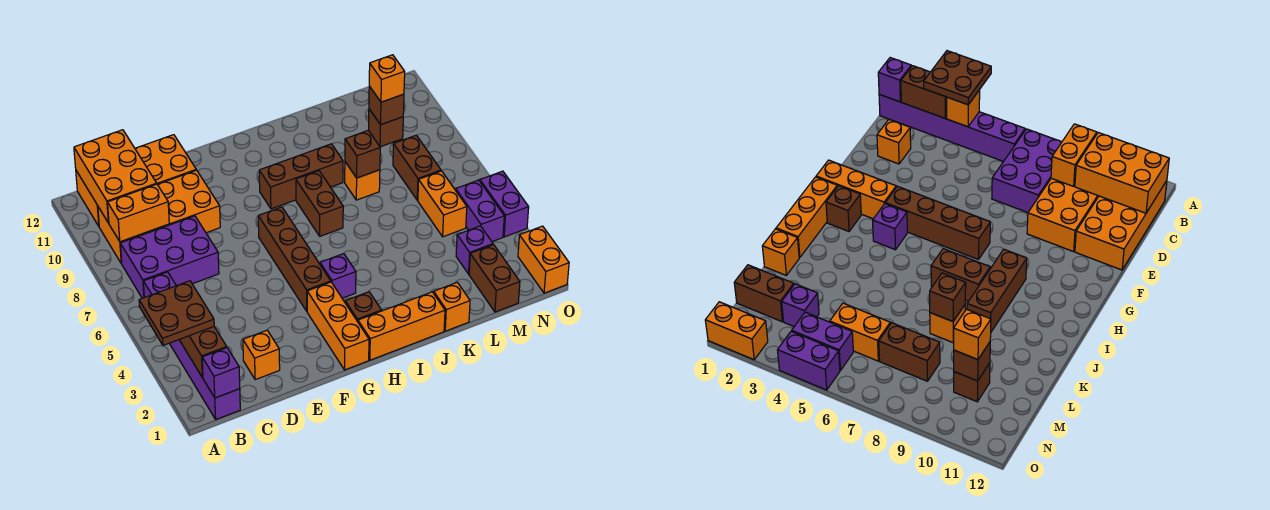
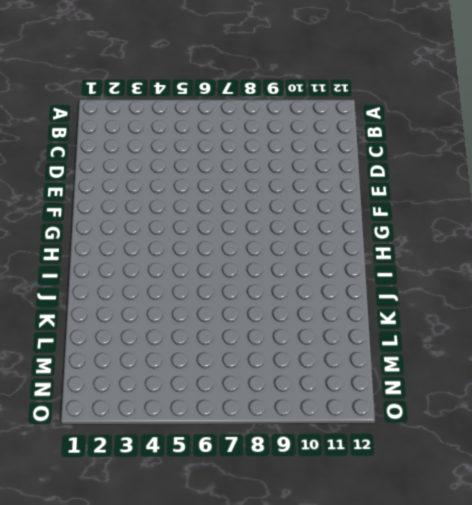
none -> purple 1x6 brick [143,272,240,419]
none -> purple 2x3 brick [120,216,219,298]
none -> orange 2x4 brick [98,170,220,263]
none -> orange 2x4 brick [76,135,196,226]

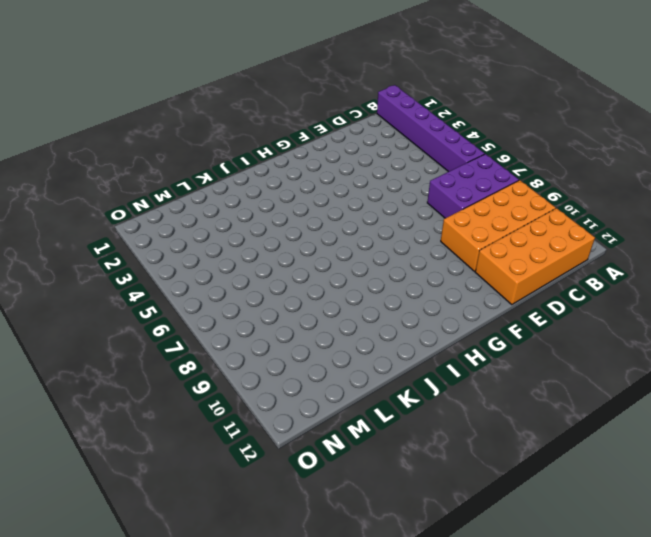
none -> orange 1x1 brick [243,330,280,380]
none -> orange 1x3 brick [307,282,369,370]
none -> brown 1x4 brick [258,207,331,311]
none -> orange 1x3 brick [358,292,445,360]

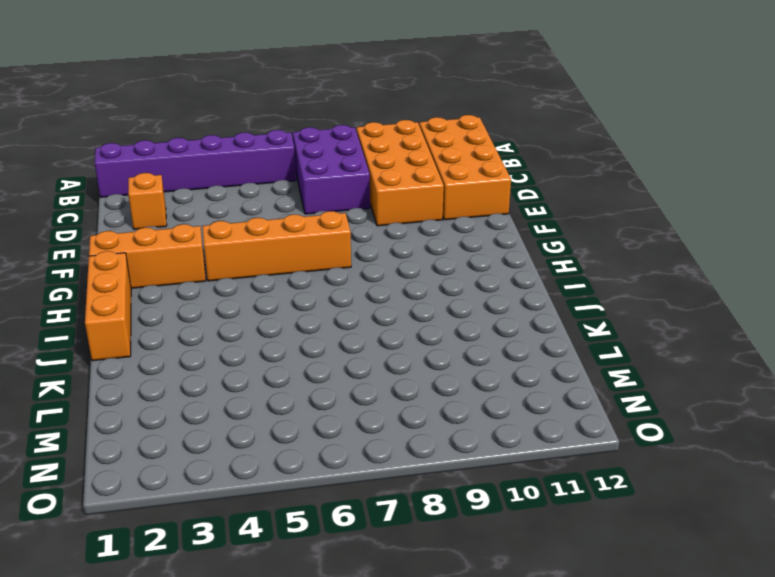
orange 1x4 brick [202,211,351,281] -> brown 1x4 brick [258,207,331,311]
none -> brown 1x1 brick [345,292,382,322]
none -> purple 1x1 brick [320,254,356,298]
none -> brown 1x3 brick [259,144,343,209]
none -> brown 1x2 brick [296,171,343,236]

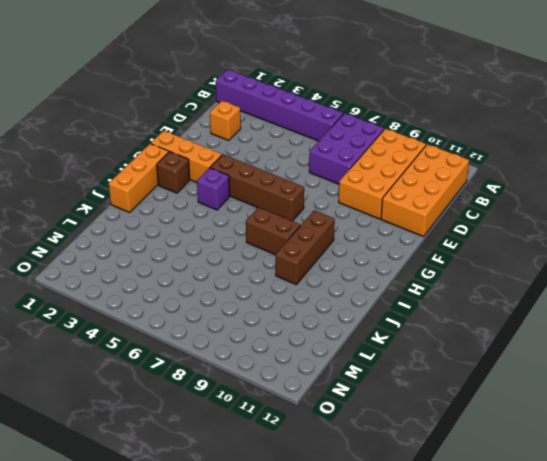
none -> orange 1x1 brick [434,282,470,331]
none -> orange 1x1 brick [345,162,380,200]
none -> brown 1x2 brick [469,245,520,312]
none -> purple 1x1 brick [456,226,493,274]

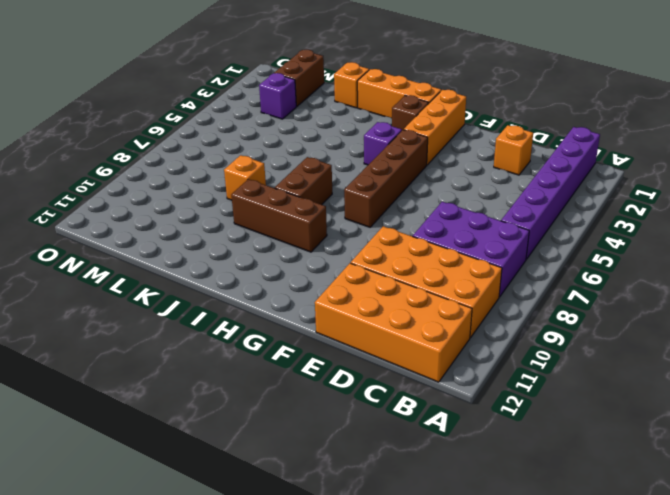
none -> orange 1x2 brick [418,171,467,237]
none -> brown 1x2 brick [393,135,441,200]
none -> brown 1x1 brick [369,109,403,147]
none -> purple 1x2 brick [456,180,504,242]

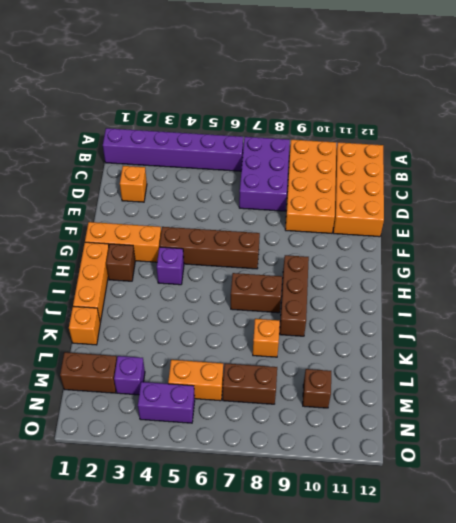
none -> orange 1x2 brick [518,226,569,293]
none -> purple 1x2 brick [480,171,529,237]
none -> purple 1x1 brick [202,348,240,398]
none -> brown 1x2 brick [179,327,227,378]

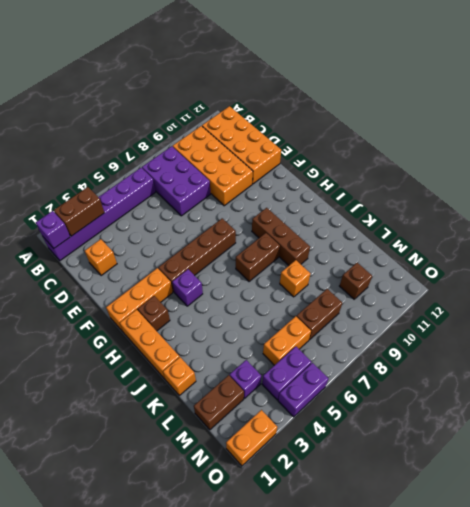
none -> orange 1x1 brick [946,90,980,127]
none -> orange 1x2 brick [107,184,169,242]
none -> orange 2x3 brick [74,130,157,223]
none -> brown 1x1 brick [345,130,380,178]

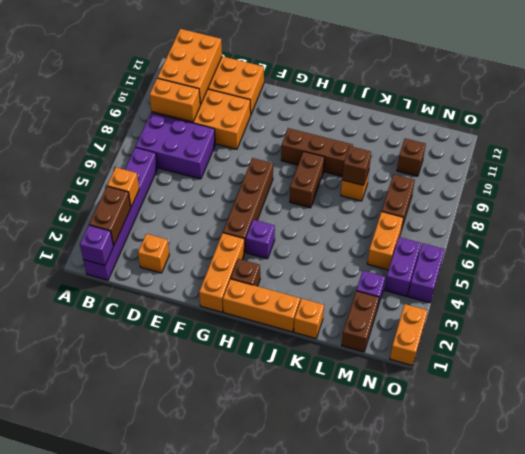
none -> brown 1x1 brick [369,86,404,125]
none -> brown 2x2 plate [139,281,214,345]
none -> orange 1x1 brick [369,55,405,102]

